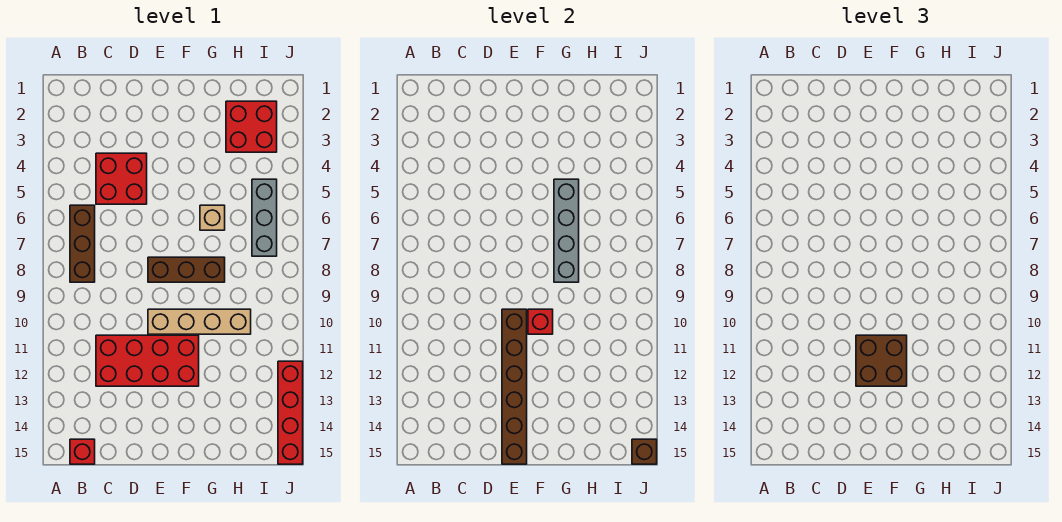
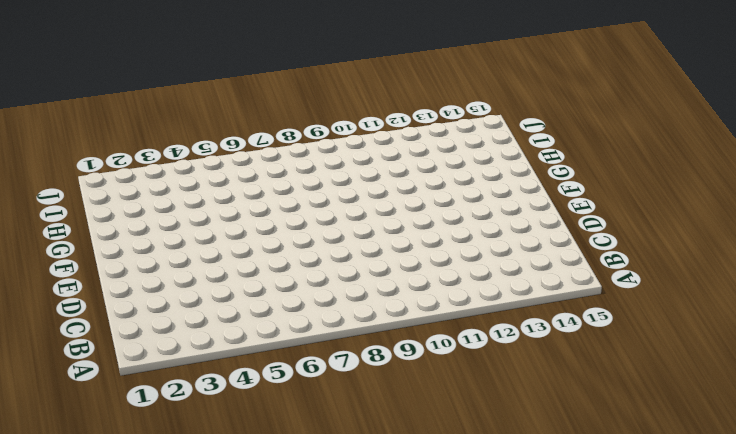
none -> brown 1x3 brick [70,205,95,282]
none -> red 1x1 brick [70,439,95,464]
none -> red 2x2 brick [96,153,147,204]

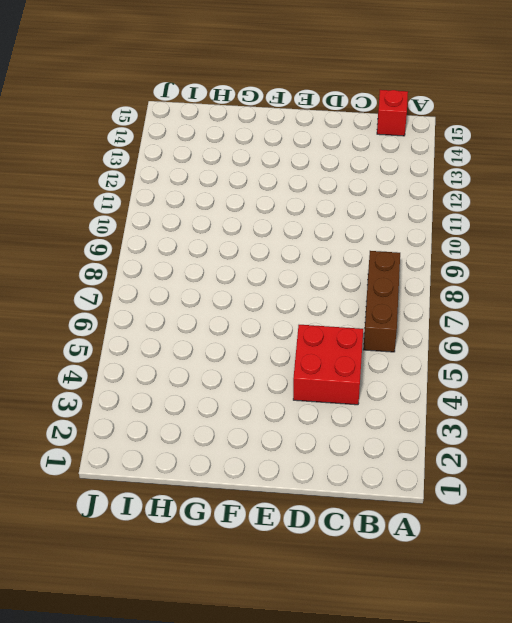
none -> red 2x4 brick [96,335,199,386]
none -> brown 1x3 brick [148,257,225,282]
none -> tan 1x4 brick [148,309,251,334]

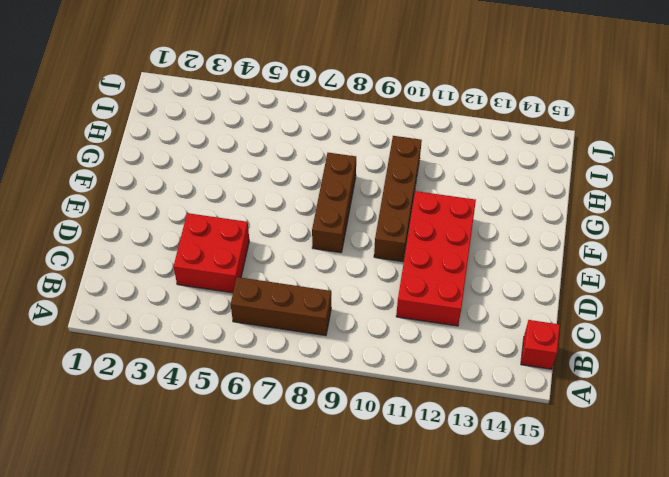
brown 1x4 brick [374,136,422,262] -> tan 1x4 brick [148,309,251,334]
none -> tan 1x1 brick [200,205,225,230]
none -> red 2x2 brick [226,101,277,152]
none -> grey 1x3 brick [252,179,277,256]

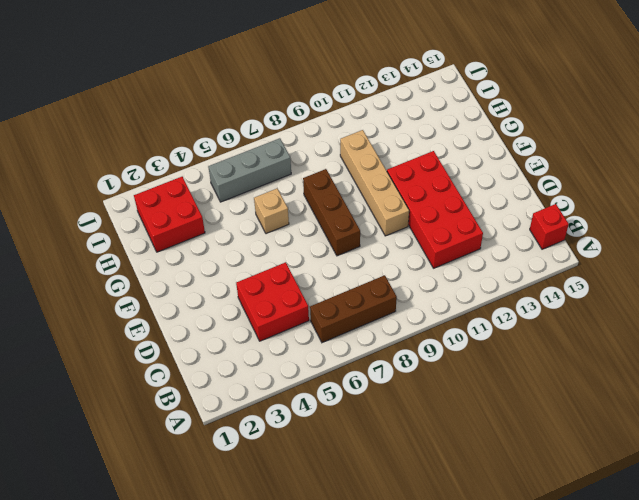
none -> red 1x4 brick [278,361,303,464]
none -> brown 1x6 brick [502,309,527,464]
none -> red 1x1 brick [528,309,553,334]

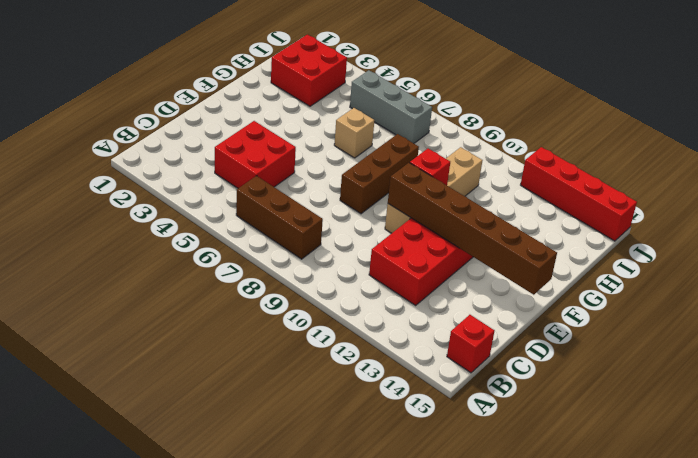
none -> grey 1x4 brick [554,179,579,282]
none -> brown 1x1 brick [632,439,657,464]
none -> brown 2x2 brick [856,335,907,386]

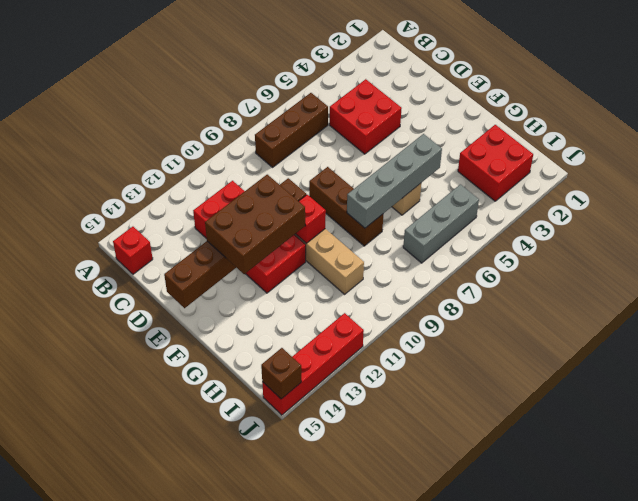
brown 2x3 brick [205,175,305,274] -> brown 2x2 brick [856,335,907,386]

